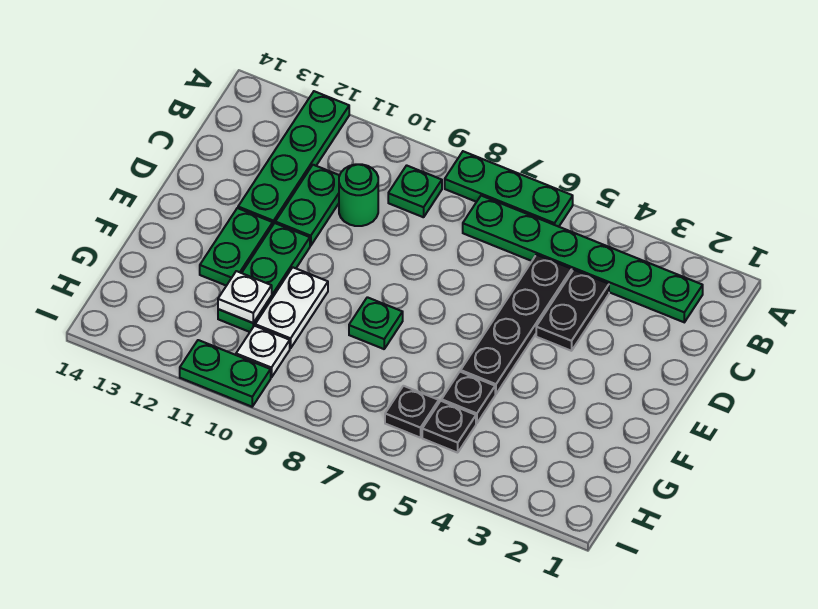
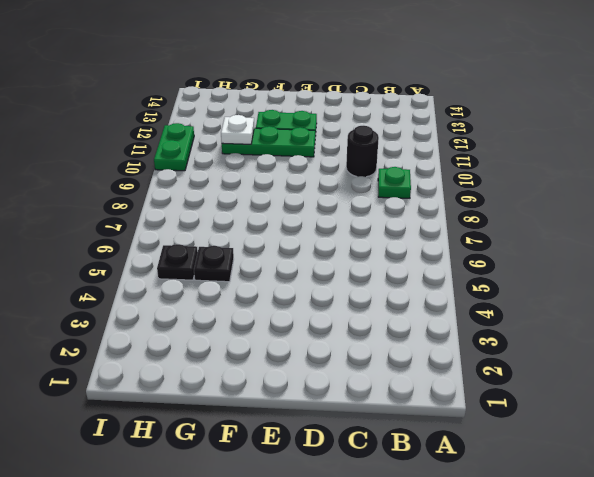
black 1x1 round brick [346,126,379,177] -> green 1x1 round brick [339,164,378,226]
none -> green 1x3 plate [445,151,573,227]
none -> green 1x4 plate [238,91,349,224]
none -> green 1x6 plate [463,196,703,322]

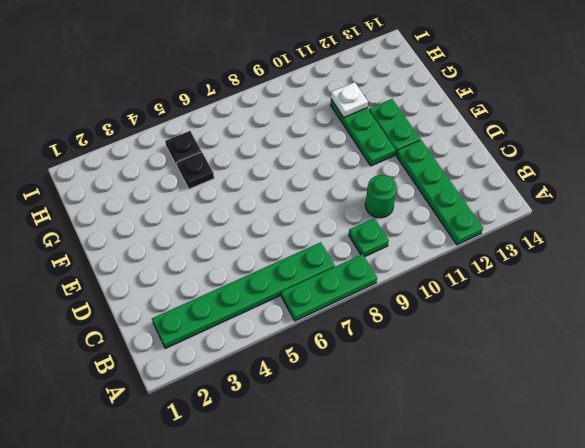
none -> black 1x2 plate [536,270,609,351]
none -> black 1x4 plate [461,255,572,394]
none -> green 1x2 plate [275,165,340,246]

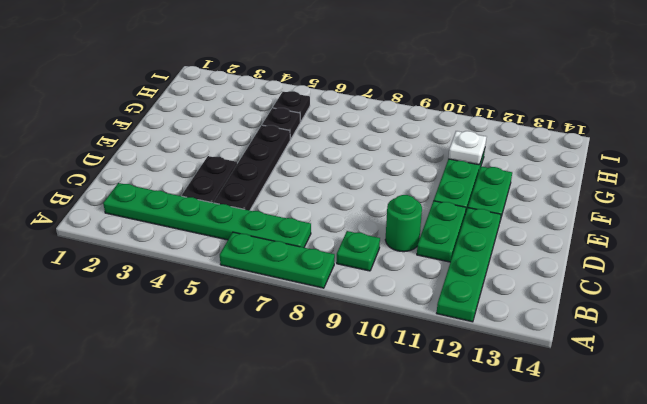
none -> green 1x1 plate [349,297,403,349]
none -> white 1x2 plate [255,267,328,348]
none -> black 1x1 plate [385,386,439,438]

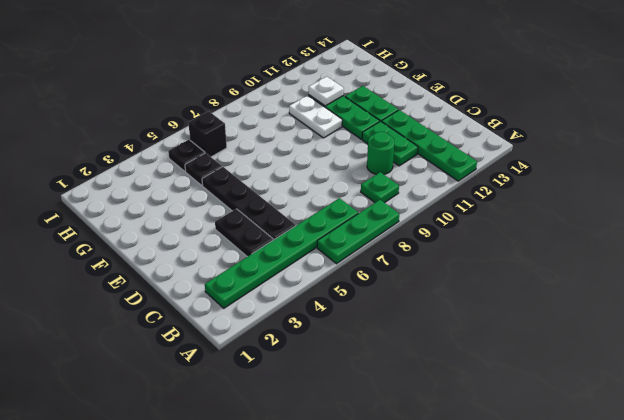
black 1x1 brick [188,111,227,157] -> black 1x1 plate [385,386,439,438]
none -> green 1x1 plate [349,297,403,349]
none -> white 1x1 plate [236,326,290,378]
none -> green 1x2 plate [180,340,271,407]

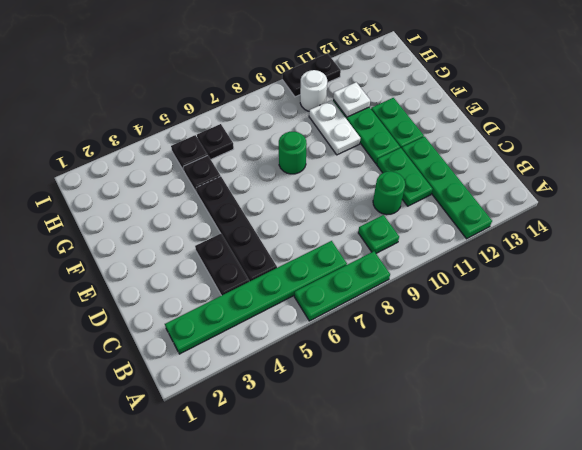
green 1x1 round brick [279,132,307,174] -> green 1x1 plate [349,297,403,349]
white 1x1 round brick [300,70,327,111] -> white 1x1 plate [236,326,290,378]
black 1x2 plate [282,53,341,97] -> green 1x2 plate [180,340,271,407]

